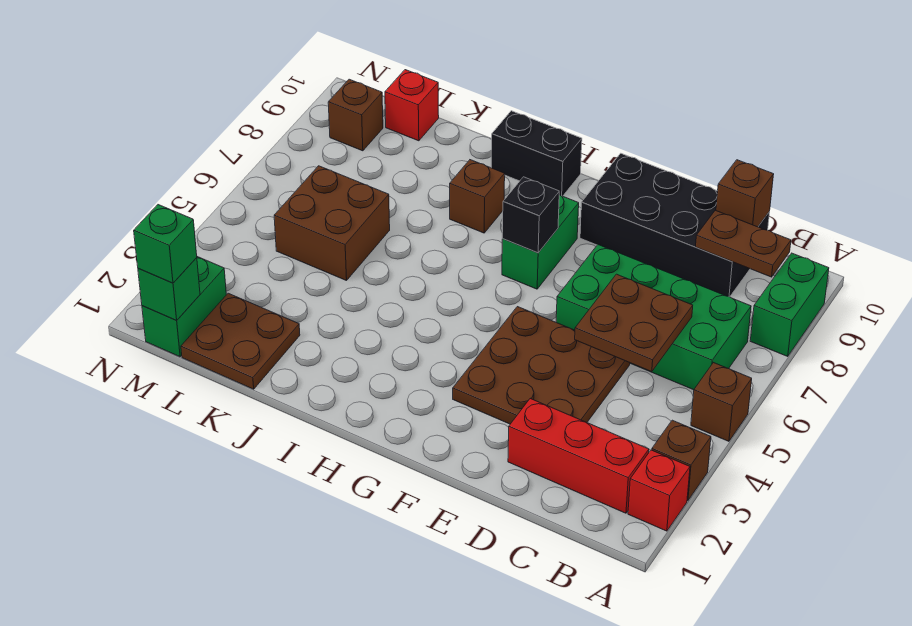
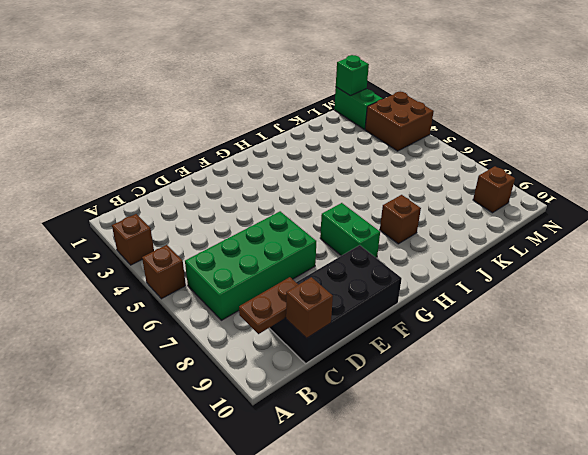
brown 2x2 brick [365,92,434,151] -> brown 2x2 brick moved to [274,166,390,281]
none -> red 1x1 brick [628,450,690,531]
none -> green 1x2 brick [750,253,829,356]
none -> red 1x3 brick [508,399,649,513]

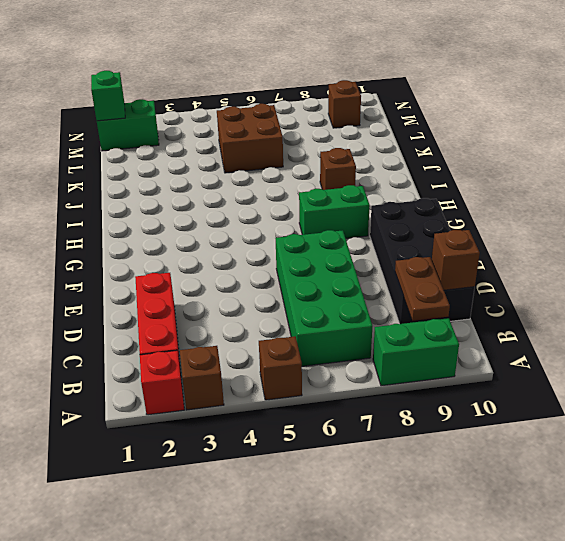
none -> brown 3x3 plate [453,307,630,424]
none -> black 1x2 brick [491,111,582,196]
none -> brown 2x2 plate [181,293,300,389]

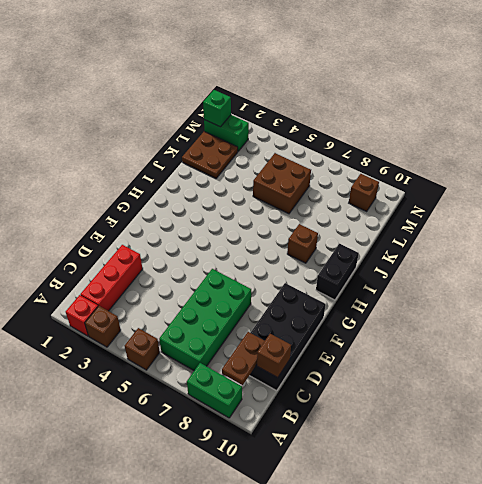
none -> brown 3x3 plate [453,307,630,424]
none -> green 1x2 brick [502,195,579,289]
none -> red 1x1 brick [385,70,439,141]

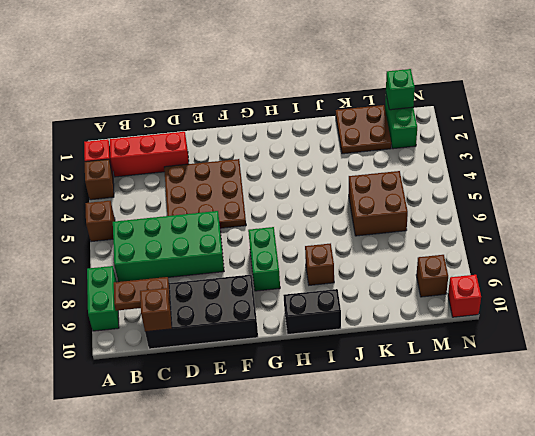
red 1x1 brick [448,275,481,317] -> red 1x1 brick moved to [385,70,439,141]
none -> brown 2x2 plate [575,274,693,372]
none -> black 1x1 brick [502,177,559,253]
none -> green 1x1 brick [134,205,197,283]

